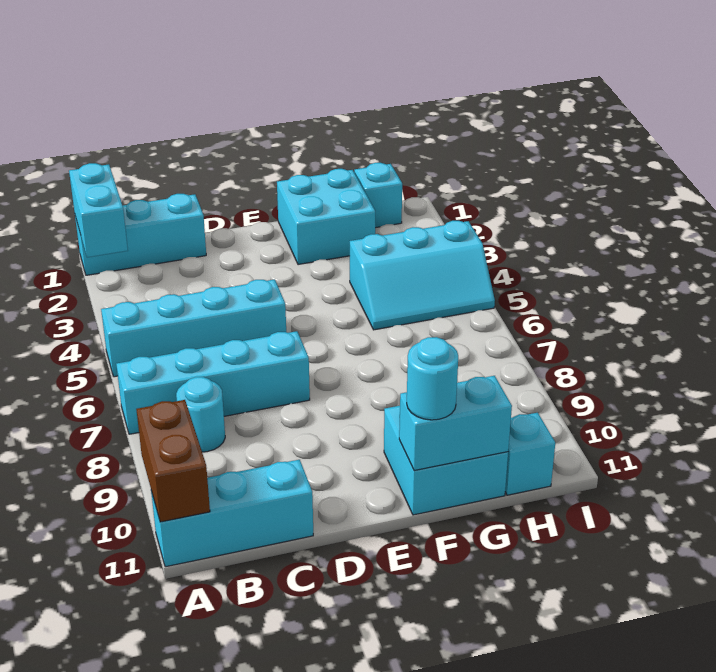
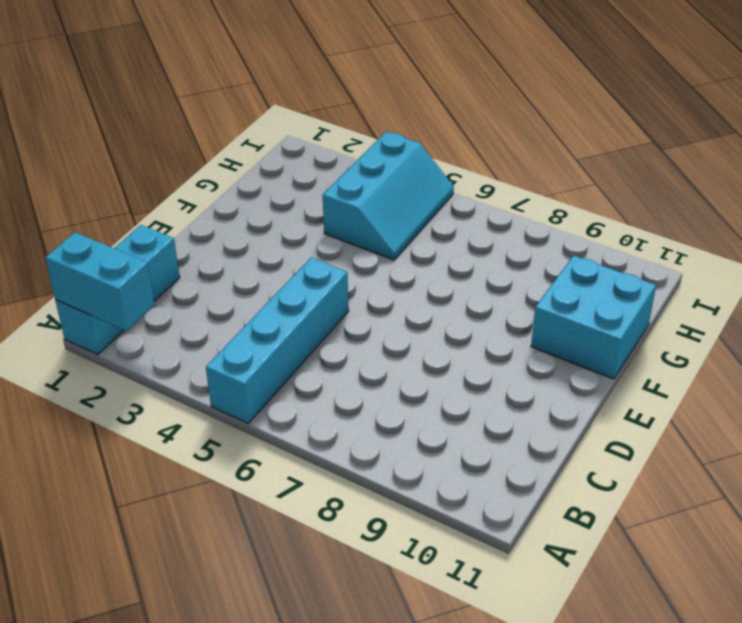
none -> cyan 1x4 brick [116,331,310,434]
none -> cyan 1x3 brick [151,460,313,567]
none -> cyan 1x1 round brick [176,377,225,452]

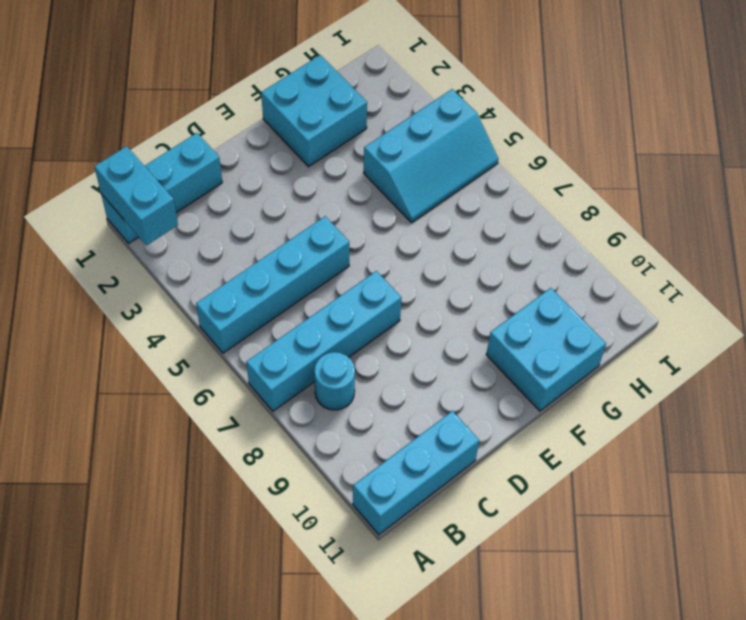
none -> cyan 1x1 brick [354,163,402,228]
none -> cyan 1x1 brick [505,413,555,495]
none -> brown 1x2 brick [136,400,210,522]

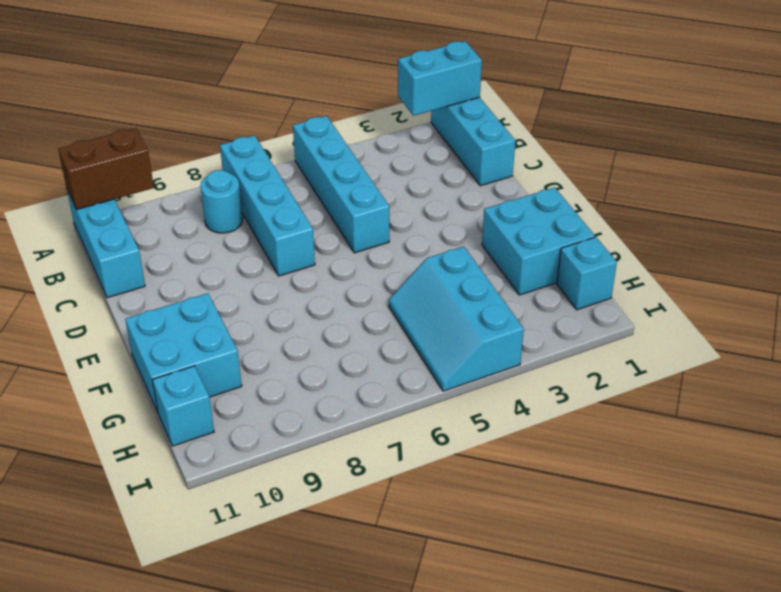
none -> cyan 1x2 brick [399,376,512,471]
none -> cyan 1x1 round brick [407,337,458,420]

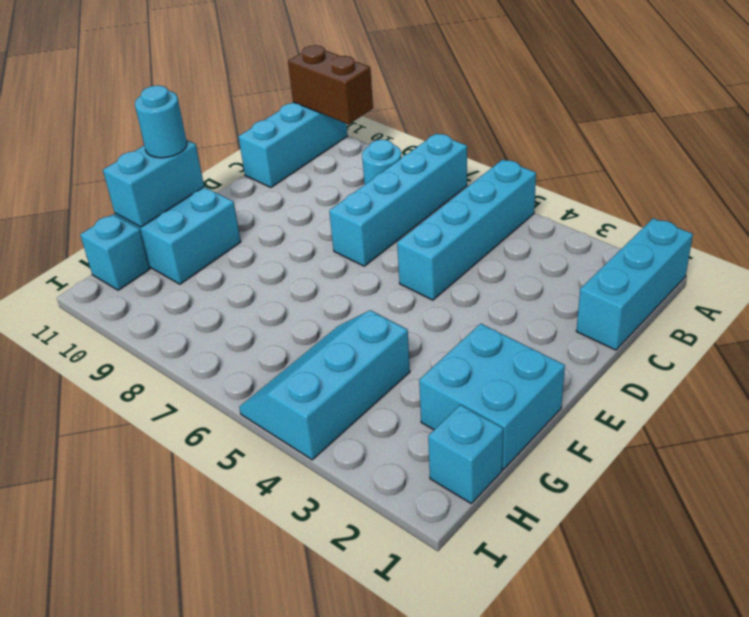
none -> cyan 1x2 brick [69,163,128,257]

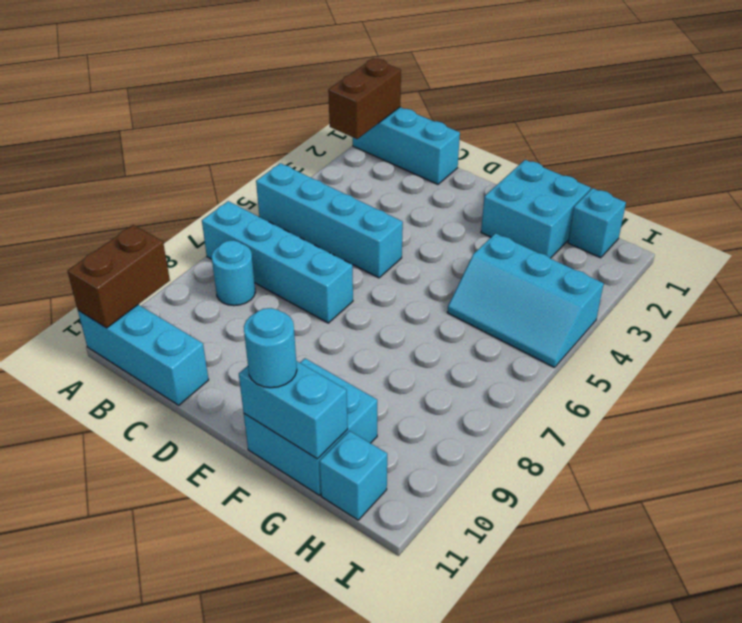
brown 1x2 brick [328,58,401,139] -> cyan 1x2 brick [69,163,128,257]

